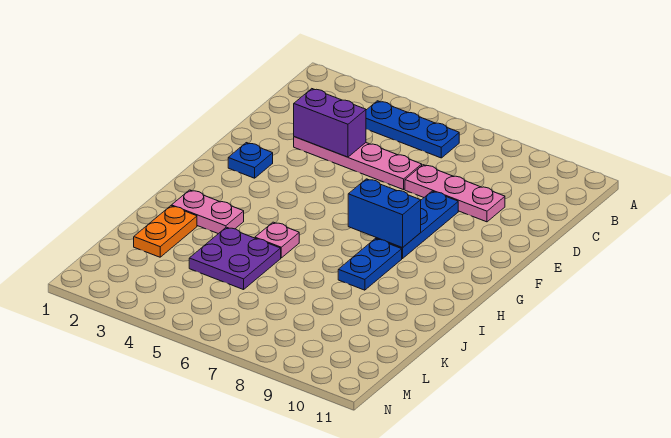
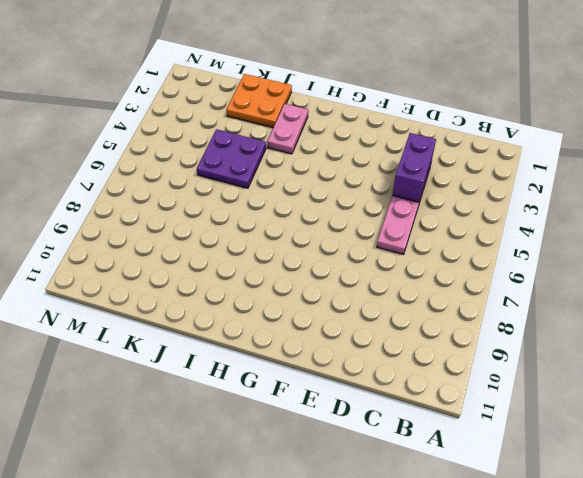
orange 2x2 plate [226,74,292,128] -> orange 1x2 plate [134,206,197,257]
none -> blue 1x3 plate [366,101,459,158]
none -> pink 1x3 plate [405,165,505,222]
none -> blue 1x3 plate [376,191,458,259]

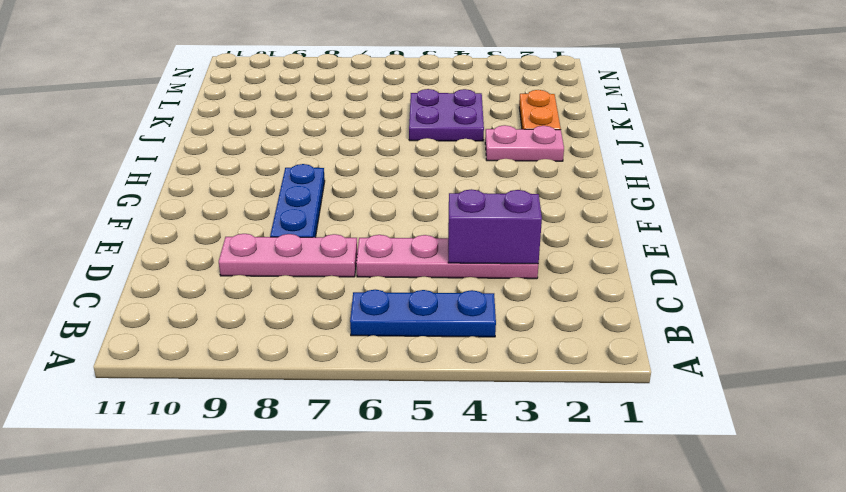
none -> blue 1x1 plate [228,143,273,178]
none -> blue 1x2 plate [338,239,402,290]
none -> pink 1x1 plate [255,222,299,258]

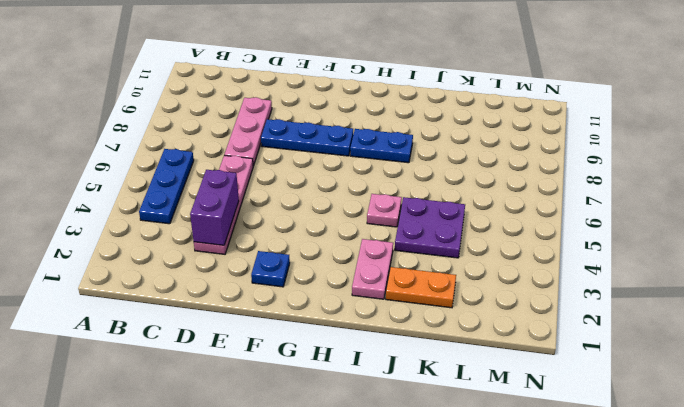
none -> blue 1x2 brick [348,179,421,248]

